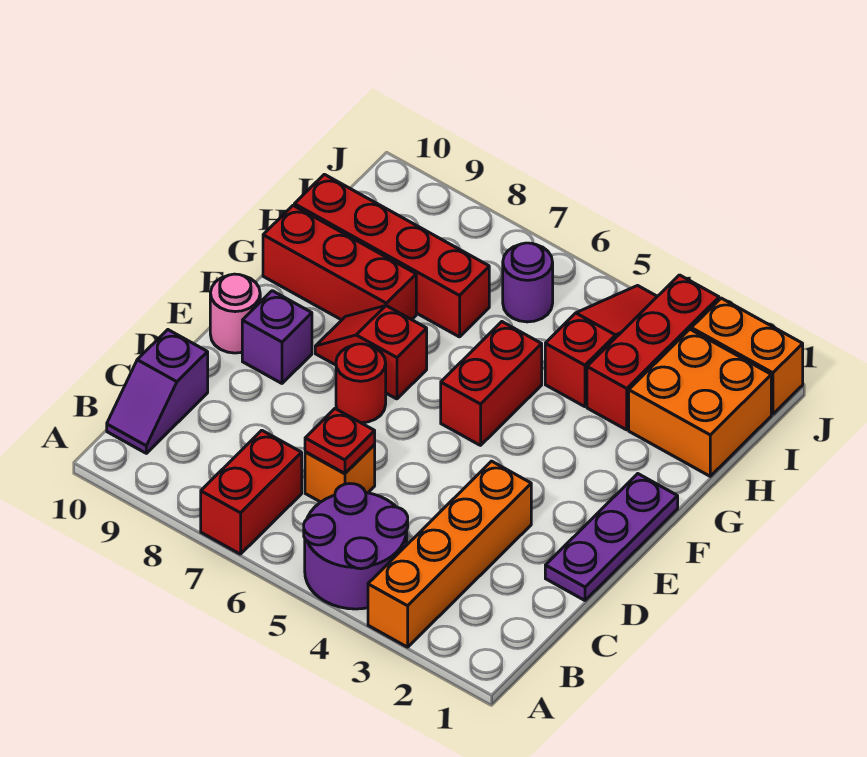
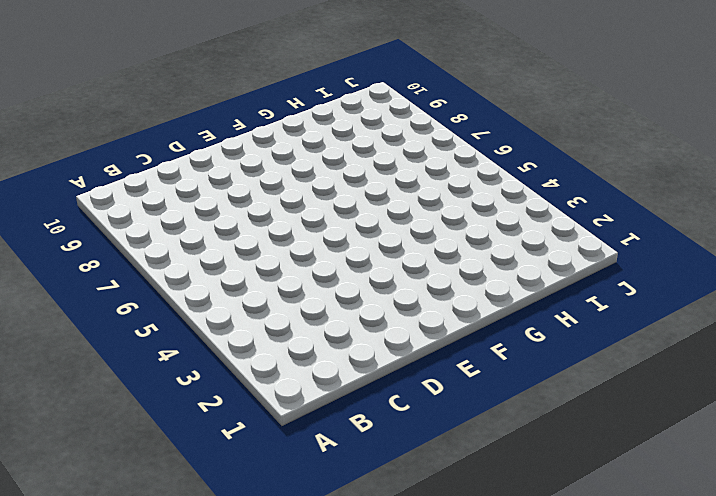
none -> orange 1x4 brick [368,461,531,647]
none -> purple 2x2 round brick [304,483,408,609]
none -> red 1x2 brick [201,430,302,554]

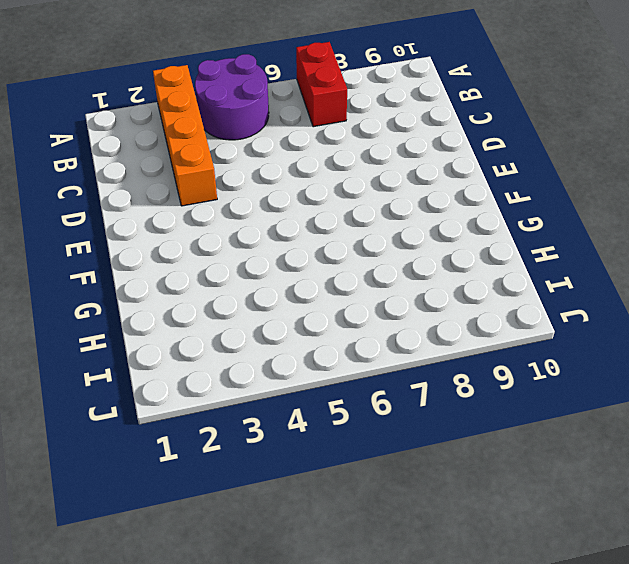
none -> purple 1x2 slope [107,330,208,453]
none -> orange 1x1 brick [305,445,375,502]
none -> purple 1x3 plate [545,474,678,600]

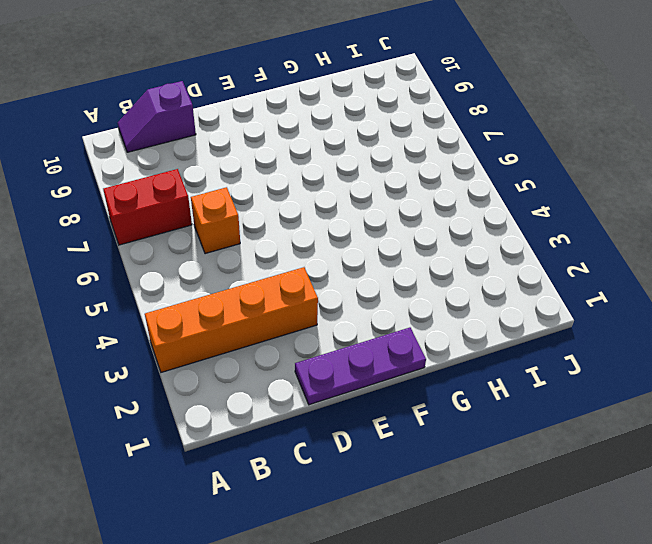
none -> purple 2x2 round brick [304,483,408,609]
none -> red 1x1 round brick [336,344,386,423]
none -> purple 1x1 brick [242,291,312,383]

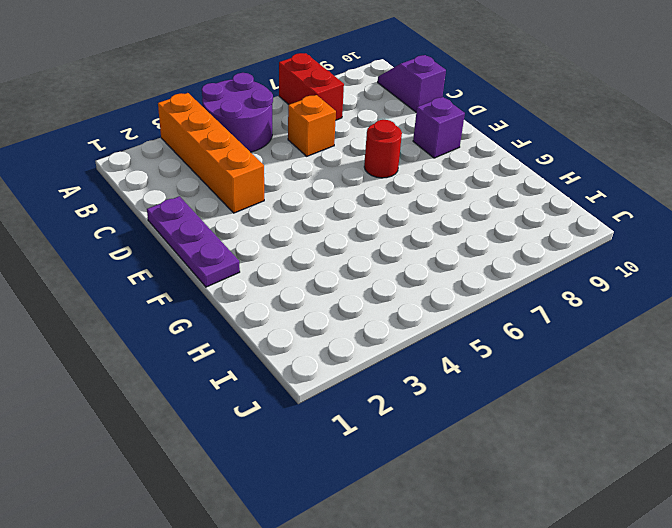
none -> pink 1x1 round brick [210,274,260,353]
none -> red 1x2 brick [441,322,542,445]
none -> red 1x2 slope [315,306,427,399]

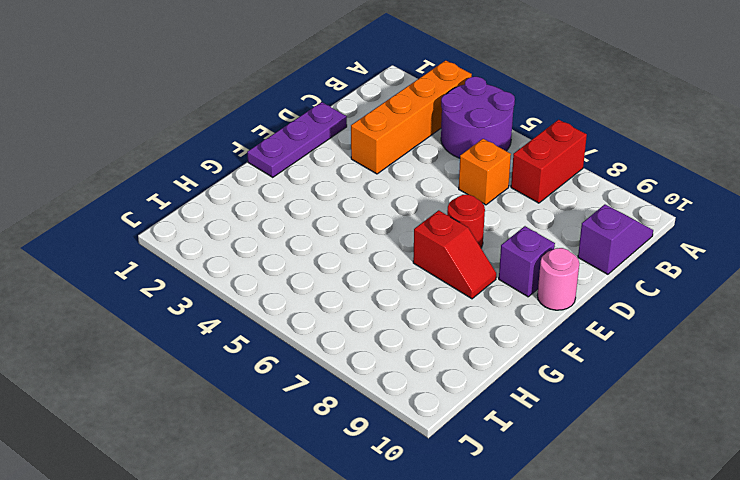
none -> red 1x2 brick [441,322,542,445]
none -> red 1x3 brick [263,206,416,320]
none -> orange 2x2 brick [629,329,771,476]

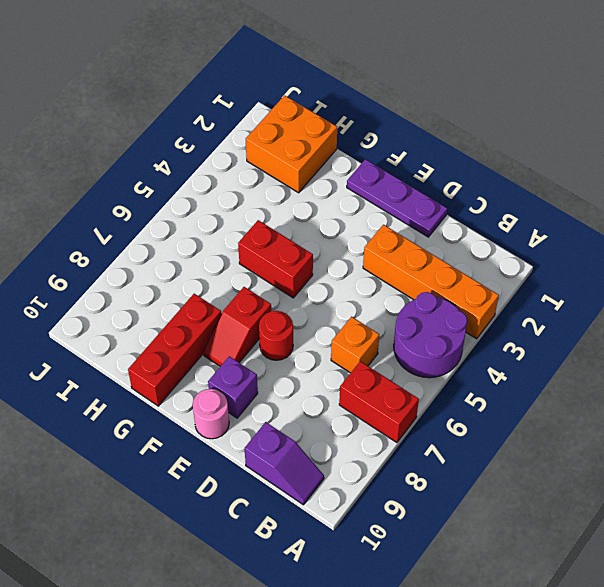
none -> red 1x3 brick [587,275,719,430]
none -> red 1x3 slope [545,286,657,407]
none -> red 1x4 brick [294,174,489,337]

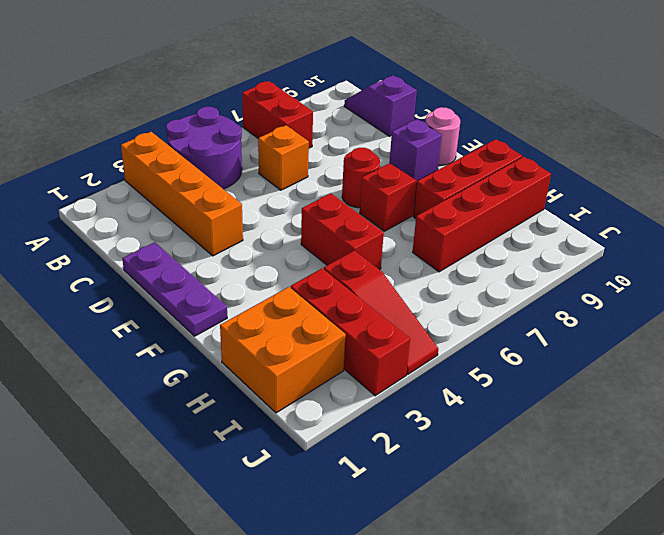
none -> purple 1x1 round brick [503,243,553,322]
none -> orange 1x2 brick [691,298,803,414]
none -> red 1x1 plate [305,409,375,474]

